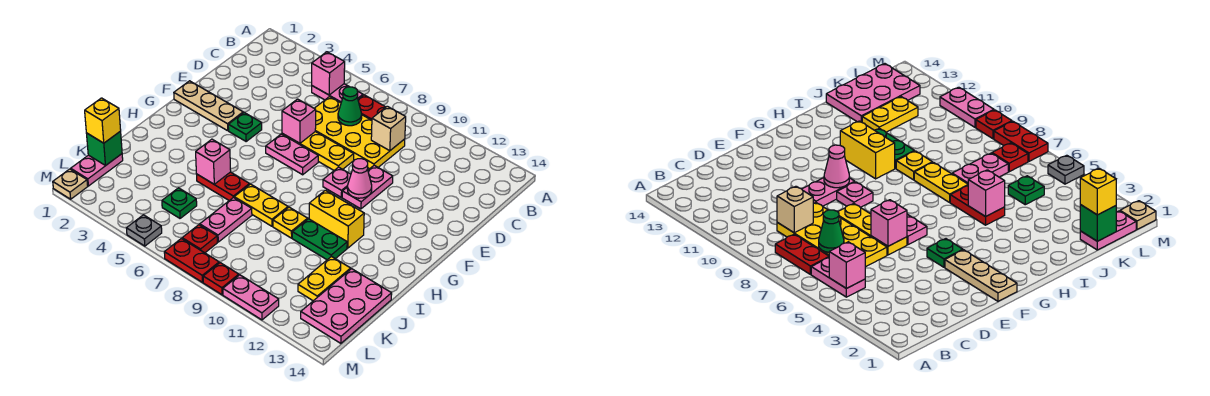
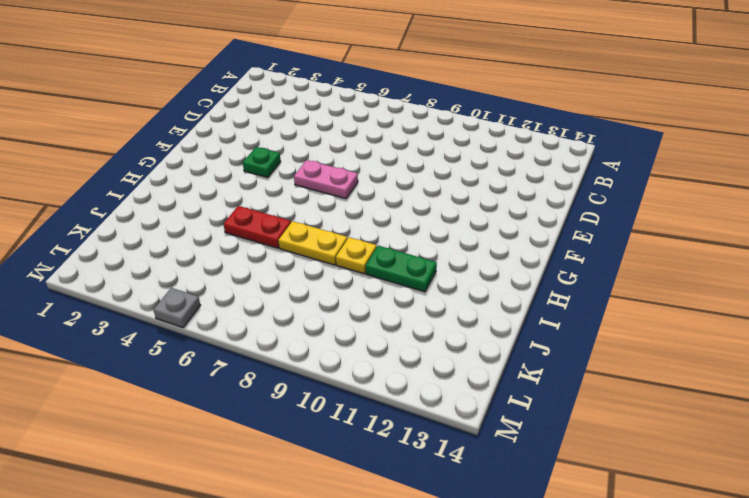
none -> pink 1x2 plate [312,84,363,103]
none -> red 1x2 plate [358,95,385,120]
none -> yellow 2x4 plate [314,97,405,169]
none -> yellow 1x3 plate [282,132,354,170]

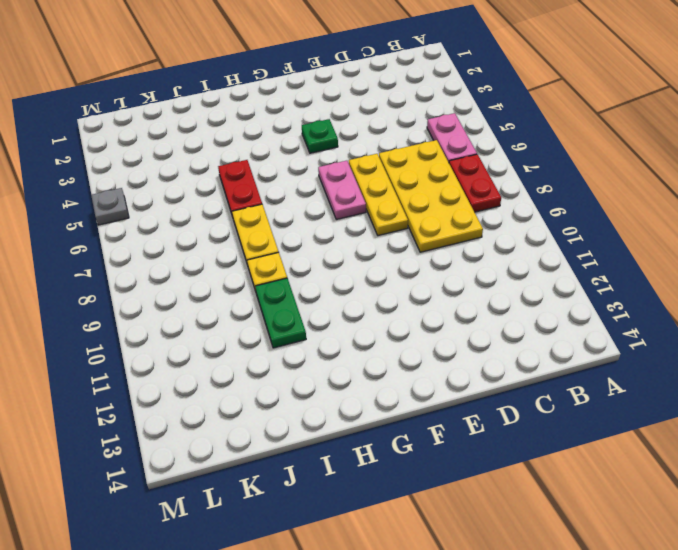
none -> pink 1x2 plate [342,165,393,209]
none -> tan 1x3 plate [174,81,243,131]
none -> pink 1x1 plate [323,167,351,197]
none -> yellow 1x2 brick [309,190,364,248]

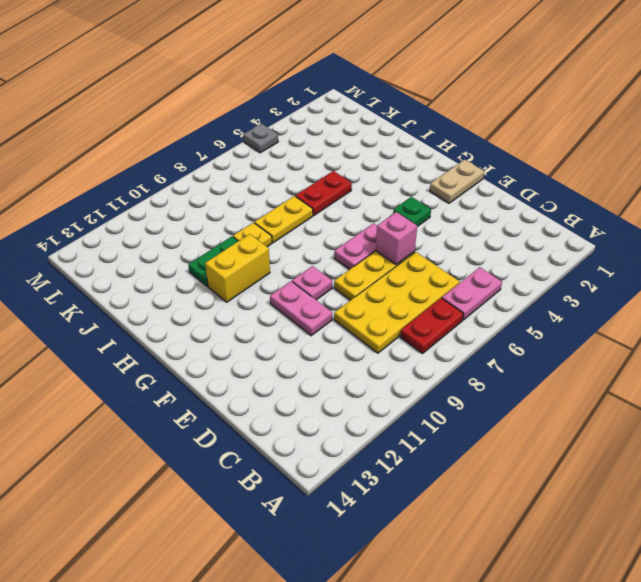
tan 1x2 plate [430,160,484,203] -> tan 1x3 plate [174,81,243,131]
none -> pink 1x2 plate [200,197,252,242]
none -> yellow 1x2 plate [298,256,351,301]
none -> pink 2x3 plate [301,269,392,343]
none -> pink 1x2 plate [71,154,123,186]

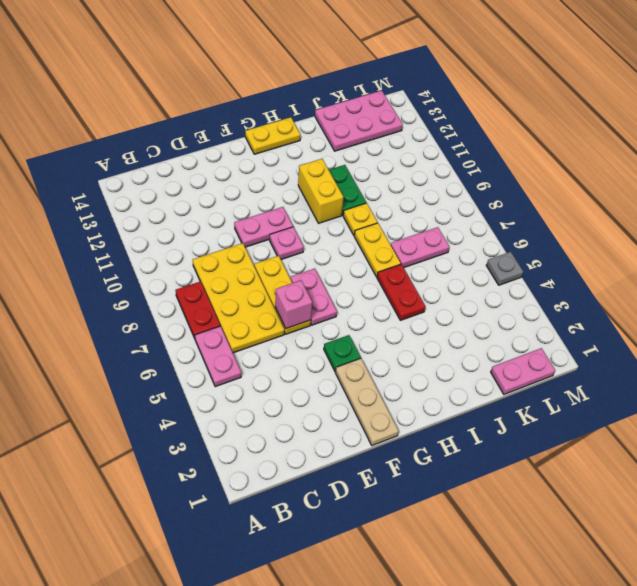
yellow 1x2 plate [245,117,300,154] -> yellow 1x2 plate moved to [298,256,351,301]
none -> green 1x1 plate [162,188,197,218]
none -> red 1x1 plate [182,225,217,253]
none -> tan 1x1 plate [53,169,88,199]
none -> red 1x2 plate [164,239,219,282]

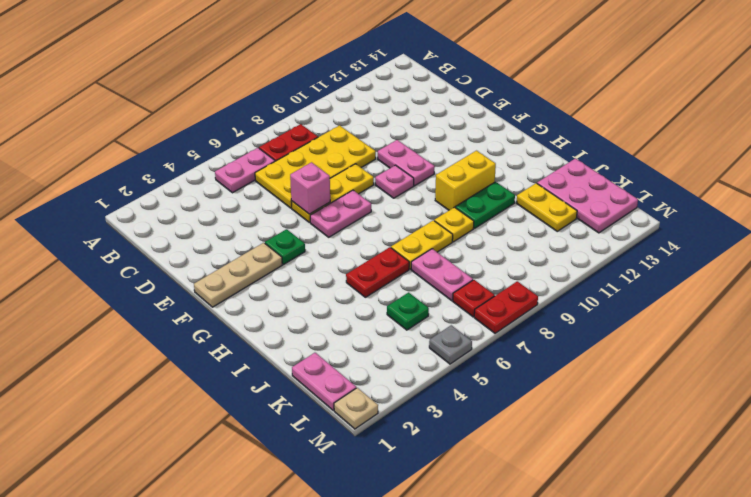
none -> red 1x1 plate [203,263,239,295]
none -> pink 1x2 plate [223,275,279,320]
none -> pink 1x1 brick [312,52,345,95]
none -> green 1x1 cone [338,87,362,126]

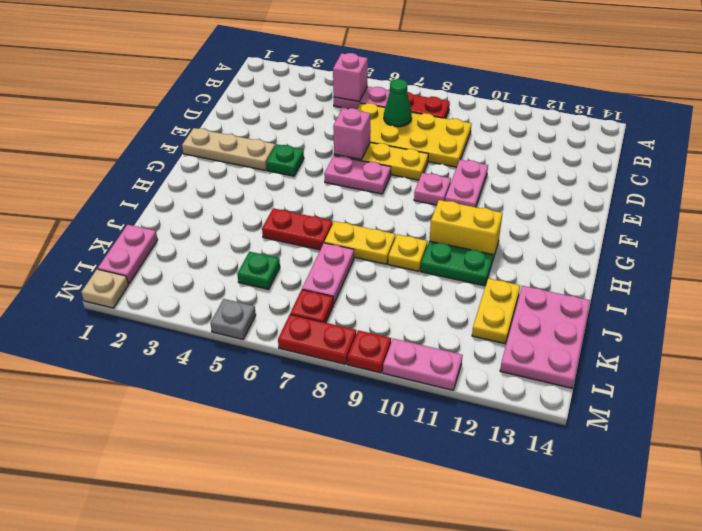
none -> tan 1x1 brick [371,106,406,151]
none -> pink 1x1 cone [347,159,372,198]
none -> pink 1x1 brick [196,139,231,184]
none -> green 1x1 brick [86,131,122,165]

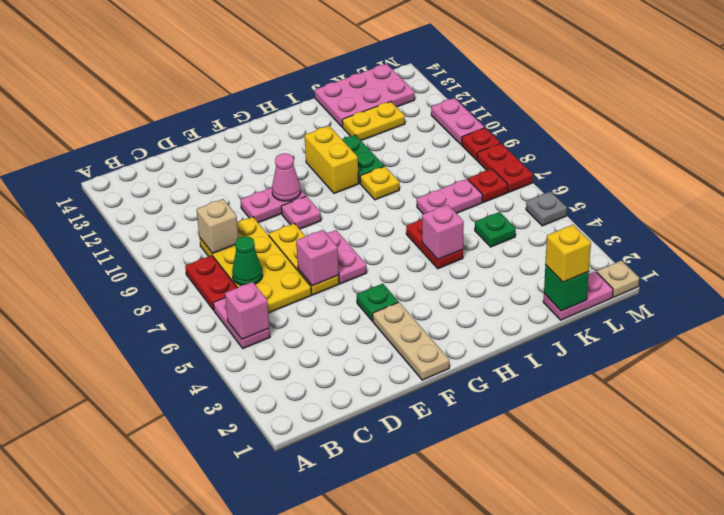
none -> yellow 1x2 plate [234,184,288,226]

